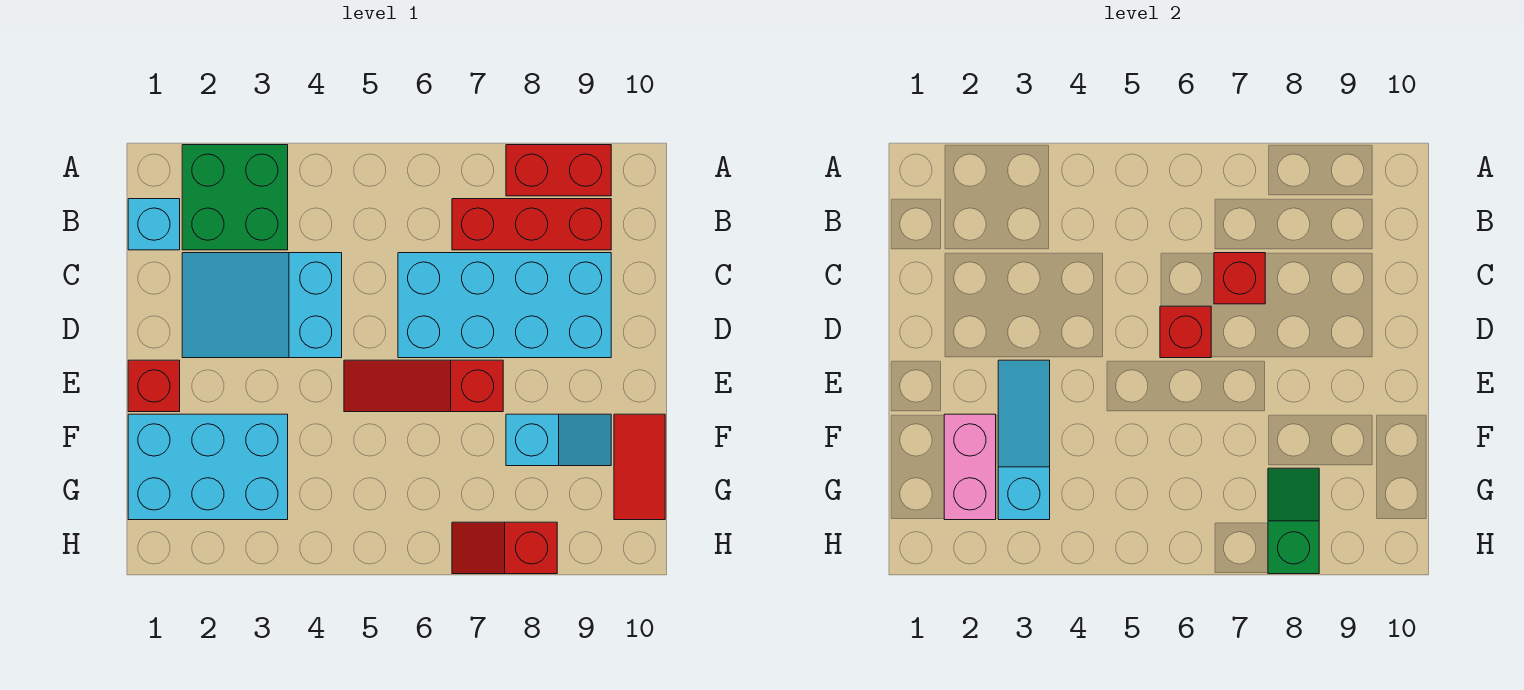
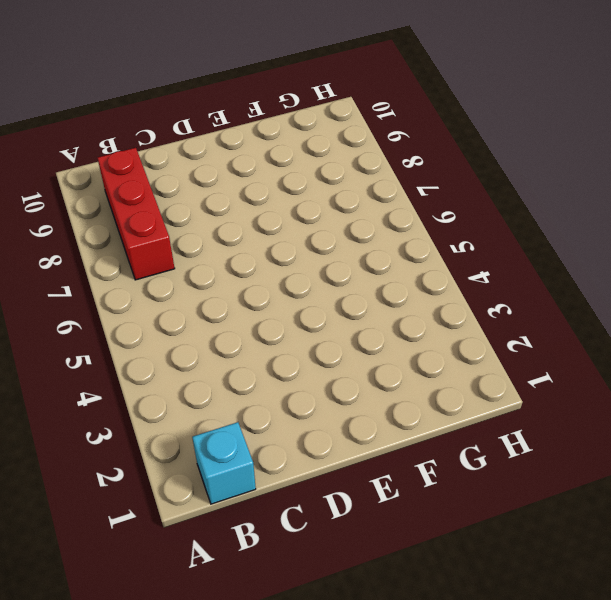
none -> green 2x2 brick [182,145,288,250]
none -> red 1x2 brick [506,145,611,196]
none -> cyan 2x3 slope [182,253,342,358]

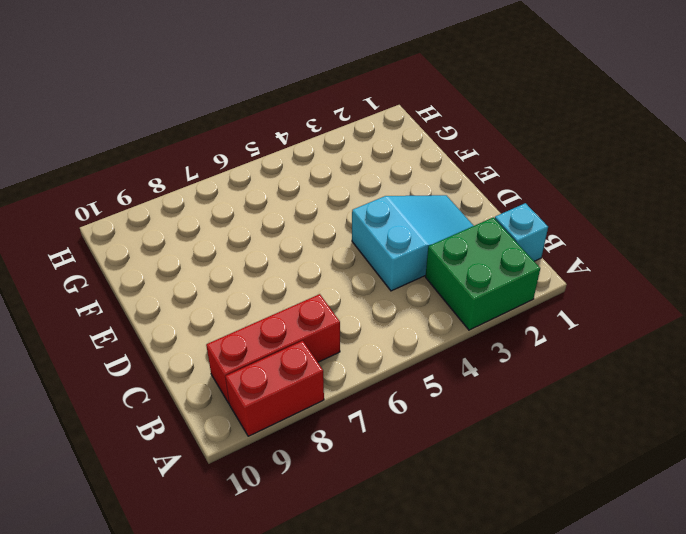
none -> cyan 2x4 brick [398,253,611,358]
none -> red 1x1 brick [128,360,180,412]
none -> red 1x3 slope [344,360,503,412]

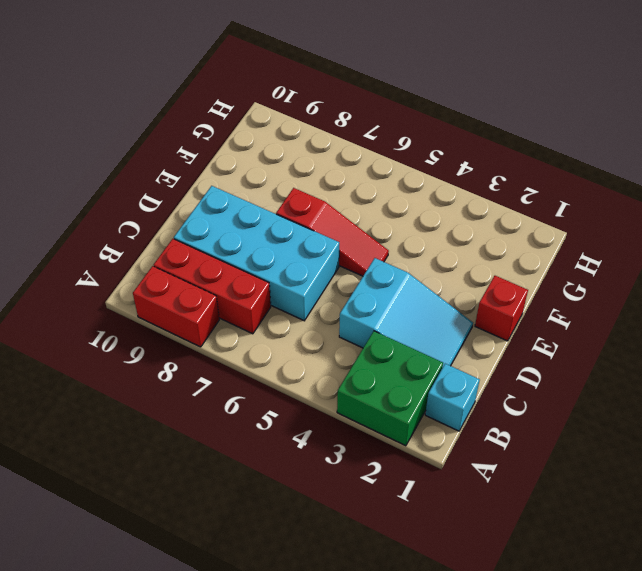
none -> cyan 2x3 brick [128,414,288,520]
none -> cyan 1x2 slope [506,414,611,466]
none -> red 1x2 tile [614,414,665,520]

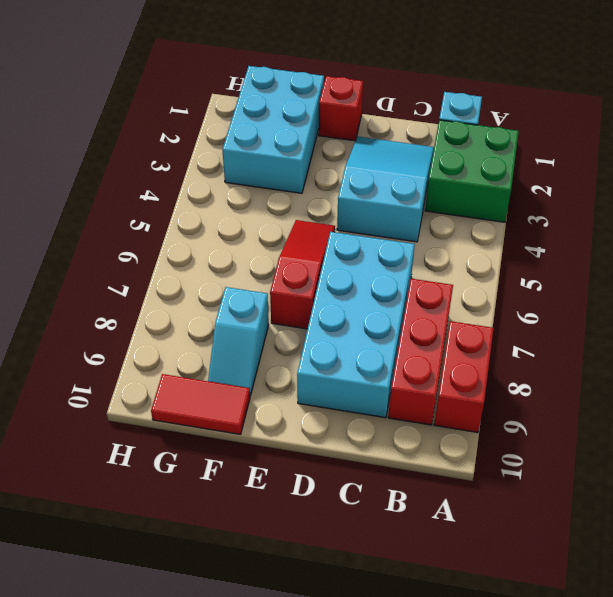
none -> red 1x2 slope [452,522,557,574]
none -> red 1x1 brick [1214,253,1265,304]
none -> red 1x1 brick [1160,306,1211,358]

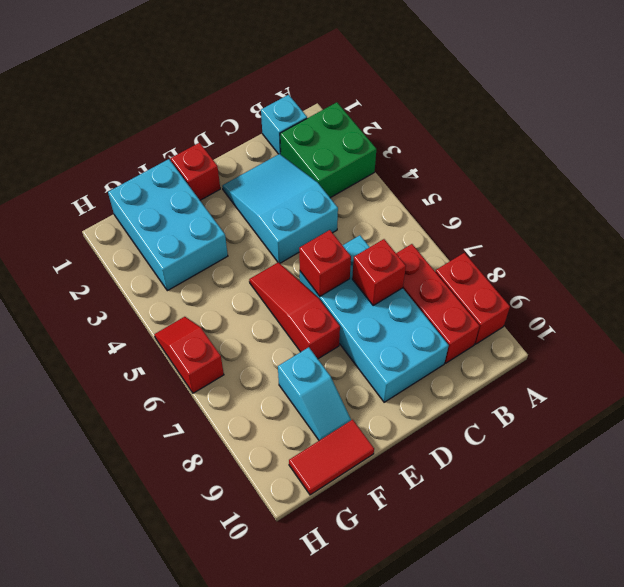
red 1x2 slope [154,317,224,393] -> red 1x2 slope moved to [452,522,557,574]
none -> cyan 1x3 slope [998,360,1050,520]
none -> pink 1x2 brick [944,414,996,520]
none -> green 1x2 slope [1268,468,1319,574]

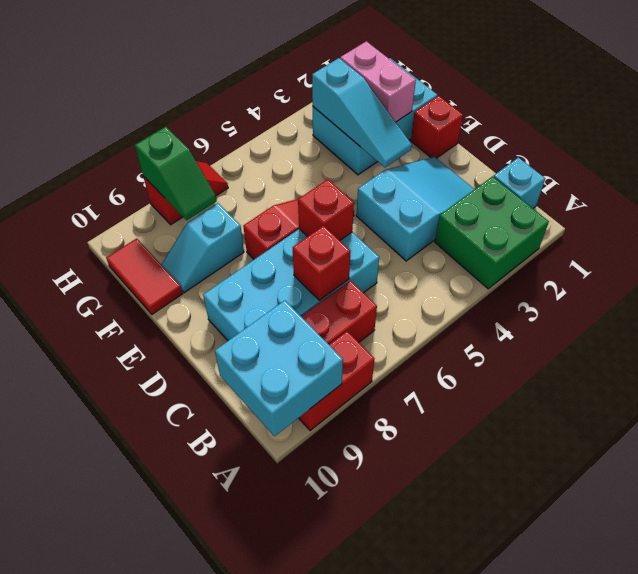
cyan 2x2 brick [215,300,343,436] -> none

